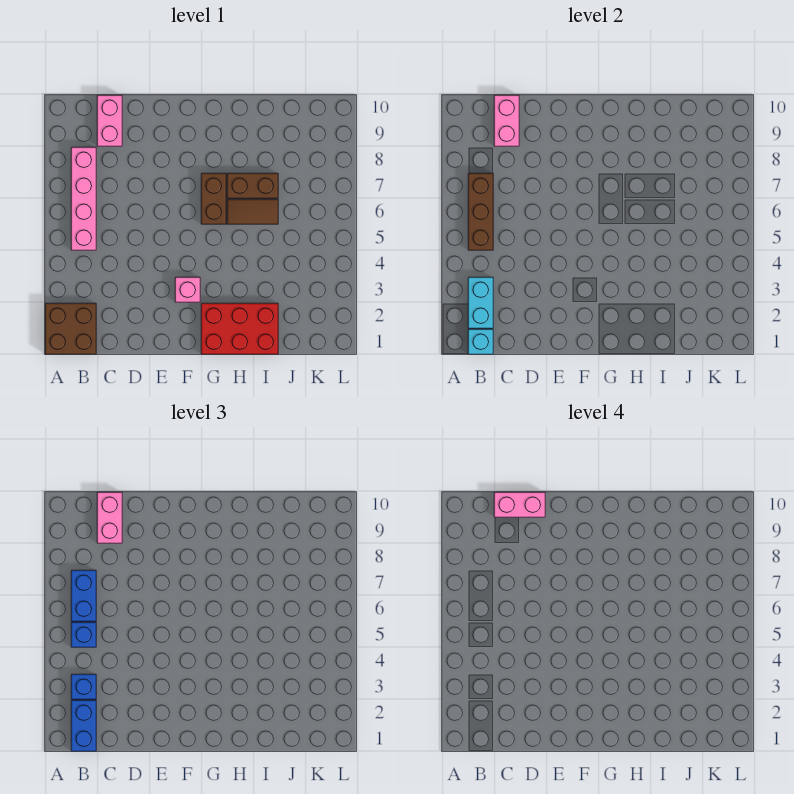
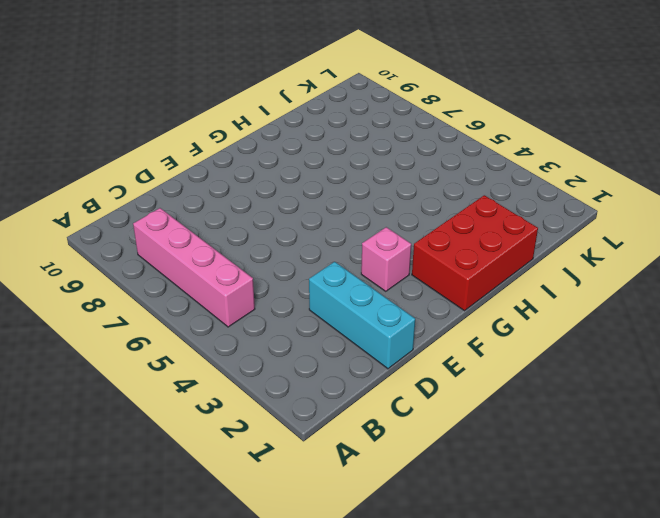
cyan 1x3 brick [309,262,415,369] -> none
none -> brown 2x2 brick [45,303,96,354]
none -> pink 1x2 brick [97,95,122,146]
none -> brown 1x2 brick [201,173,226,224]

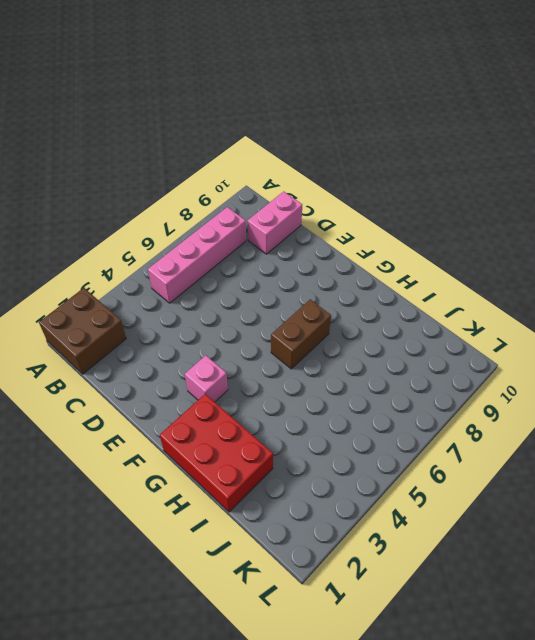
none -> brown 1x2 tile [227,199,278,224]
none -> brown 1x2 brick [227,173,278,198]
none -> cyan 1x1 brick [468,329,493,354]

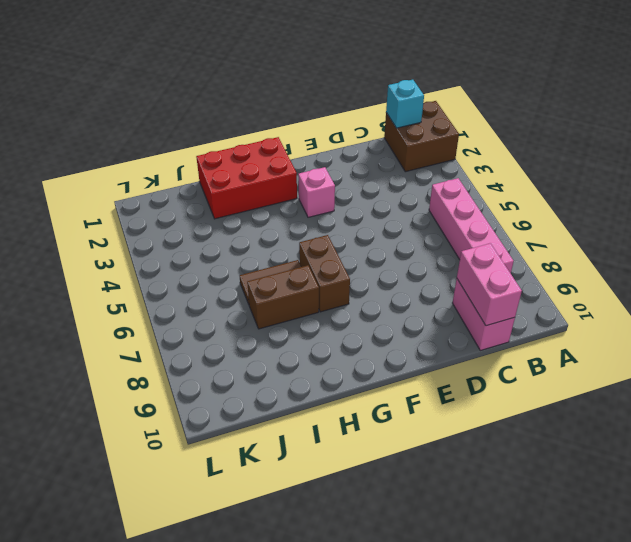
none -> cyan 1x2 brick [468,277,493,328]
none -> brown 1x3 brick [468,173,493,250]
none -> blue 1x2 brick [71,700,96,751]

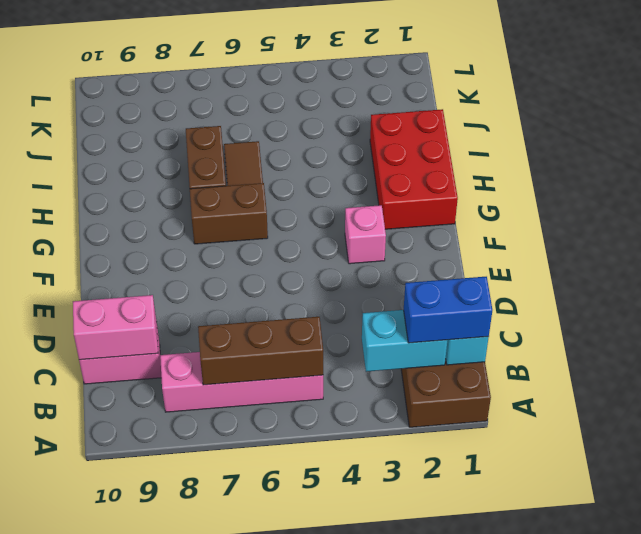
none -> blue 1x1 brick [71,674,96,699]
none -> blue 1x1 brick [71,622,96,647]
none -> blue 1x2 brick [71,570,96,621]

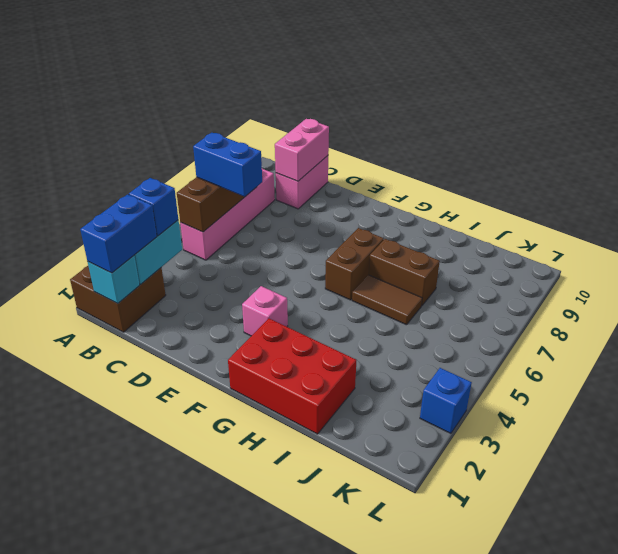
blue 1x2 brick [193,133,262,197] -> blue 1x2 brick turned to [71,570,96,621]
blue 1x1 brick [420,368,472,433] -> blue 1x1 brick moved to [71,622,96,647]
none -> pink 1x2 brick [97,492,122,543]
none -> pink 1x2 brick [494,492,545,517]

